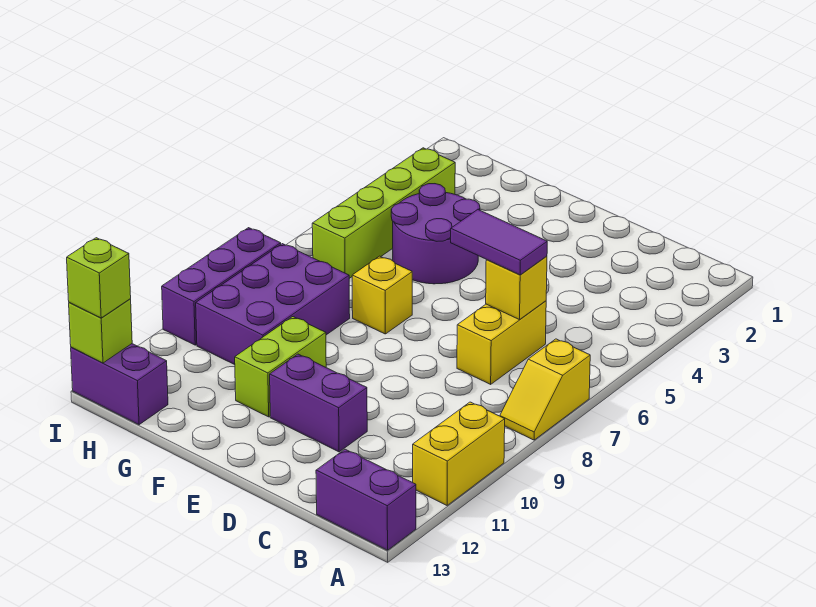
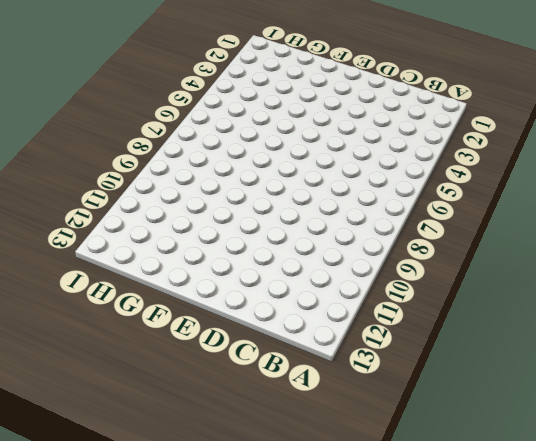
none -> yellow 1x2 slope [500,339,590,440]
none -> yellow 1x2 brick [413,402,505,505]
none -> purple 1x2 brick [316,449,416,550]

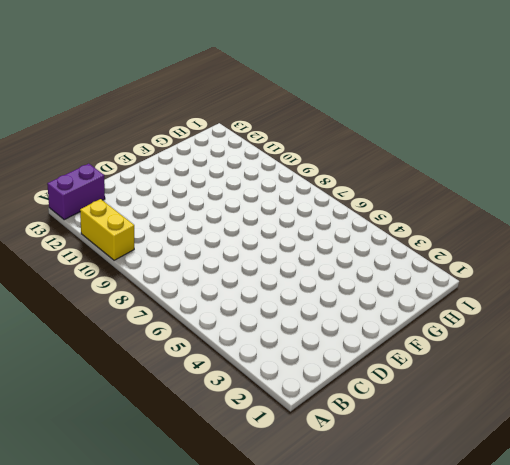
none -> yellow 1x2 slope [500,339,590,440]
none -> yellow 1x2 brick [457,301,546,384]
none -> purple 1x2 brick [270,354,367,452]

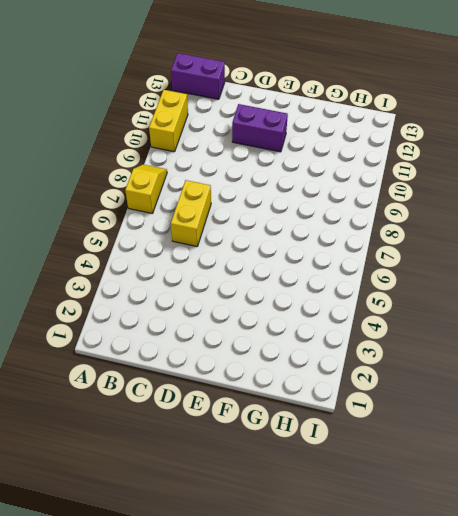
none -> purple 2x2 round brick [391,184,480,284]
none -> yellow 1x1 brick [352,256,412,334]
none -> lime 1x2 brick [235,317,326,417]

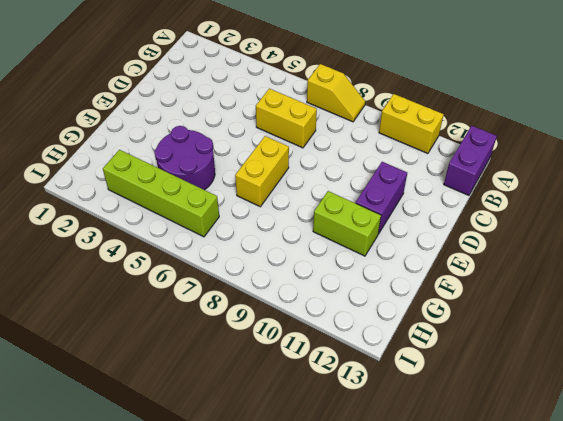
yellow 1x2 brick [235,136,289,207] -> yellow 1x1 brick [352,256,412,334]
none -> purple 2x3 brick [196,244,350,365]
none -> purple 1x2 brick [71,344,168,425]
none -> purple 1x3 brick [162,228,281,345]

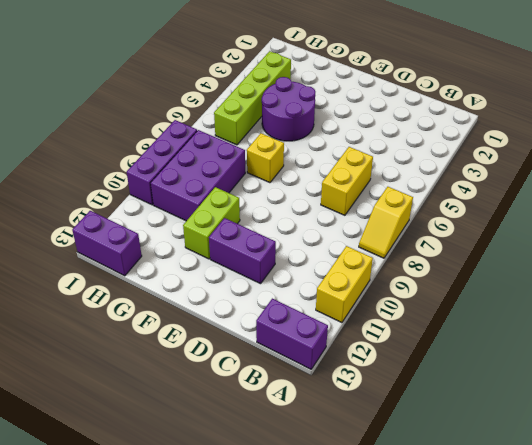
none -> yellow 1x1 brick [486,256,547,320]
none -> lime 1x1 brick [69,299,132,363]
none -> purple 1x2 tile [451,210,547,275]

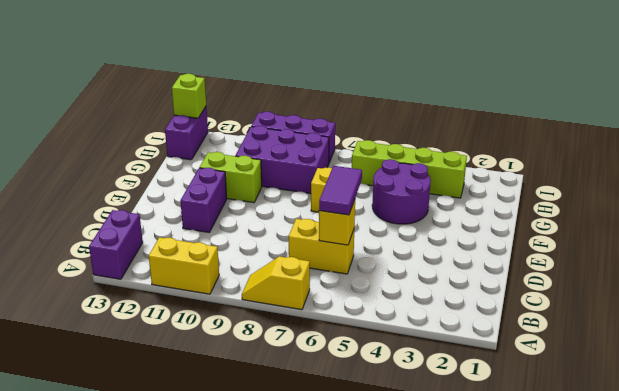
none -> lime 1x1 brick [67,238,131,318]

